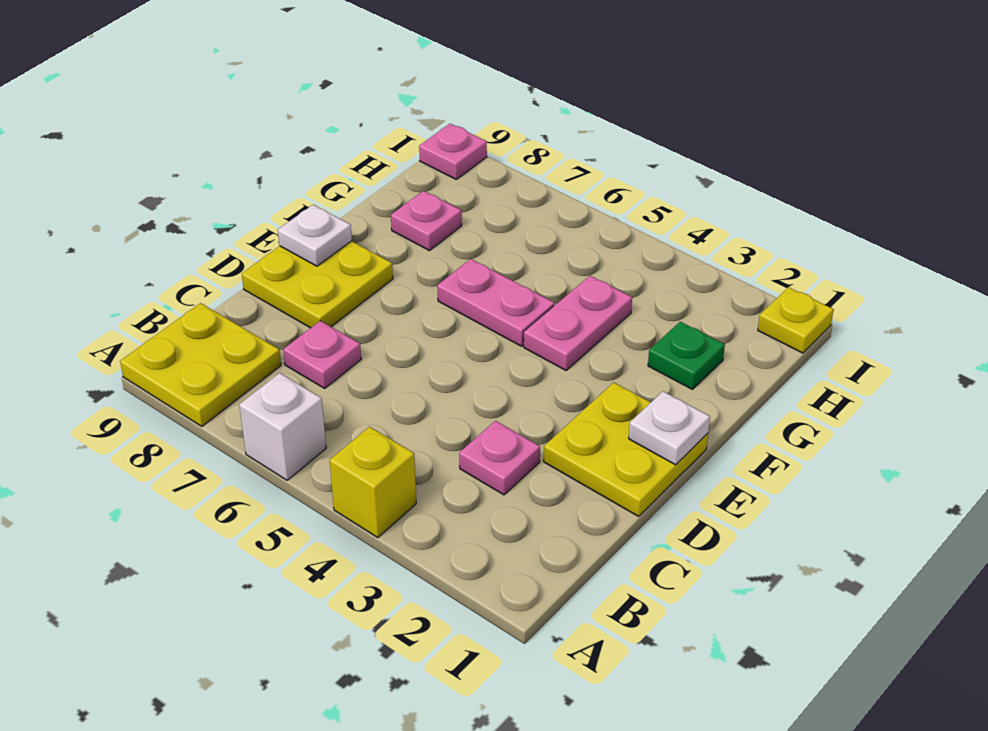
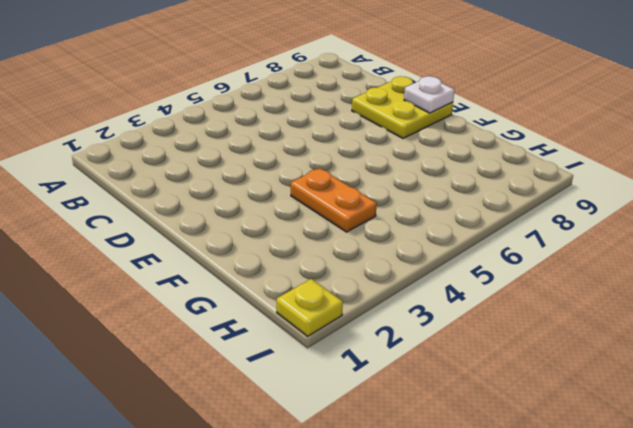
orange 1x2 plate [291,168,377,232] -> pink 1x2 plate [524,276,632,370]
none -> yellow 1x1 brick [330,427,416,537]
none -> white 1x1 brick [239,373,326,480]
none -> yellow 2x2 plate [120,303,281,426]

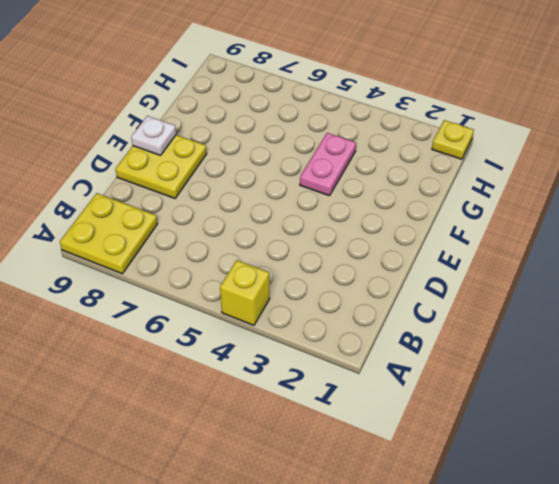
none -> white 1x1 brick [239,373,326,480]
none -> pink 1x1 plate [459,421,540,495]
none -> pink 1x1 plate [283,321,361,388]

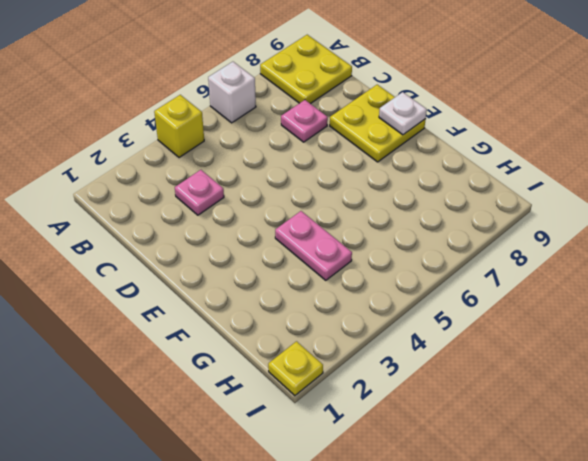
none -> yellow 2x2 plate [544,383,708,516]
none -> pink 1x2 plate [437,259,555,346]
none -> green 1x1 plate [648,322,725,389]

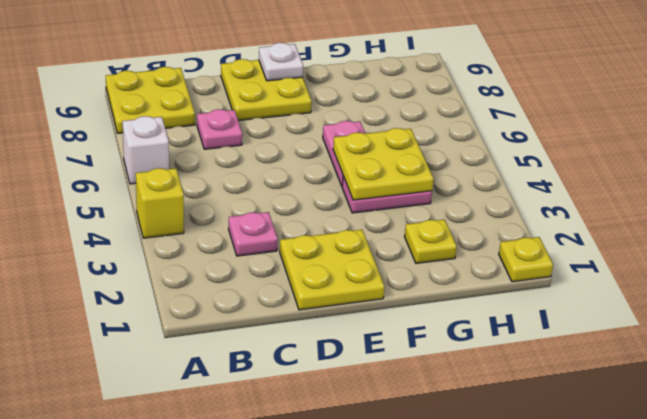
yellow 2x2 plate [333,128,434,200] -> none
yellow 1x1 plate [404,219,457,264] -> green 1x1 plate [648,322,725,389]
none -> pink 1x1 plate [391,191,462,251]
none -> pink 1x1 plate [419,124,487,179]
none -> white 1x1 plate [629,391,710,465]

